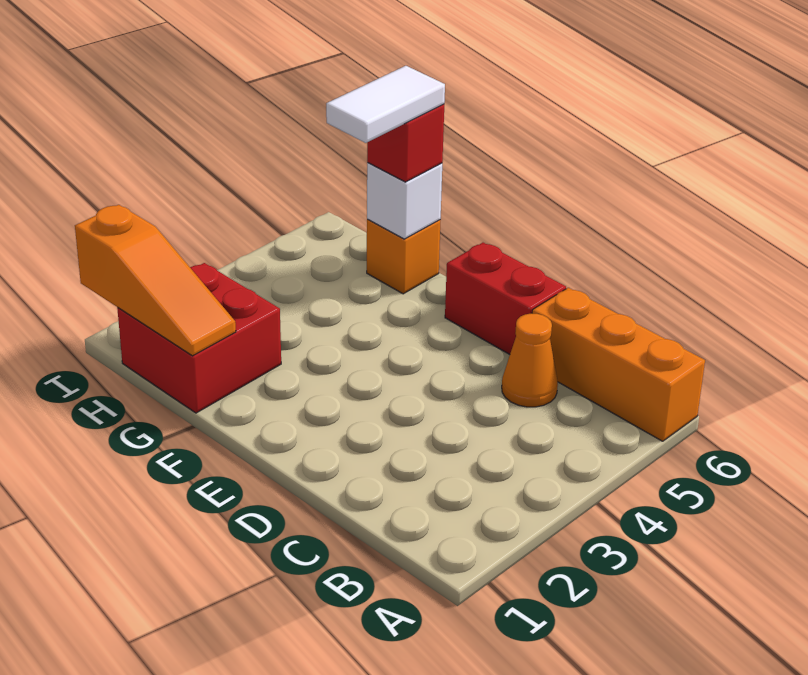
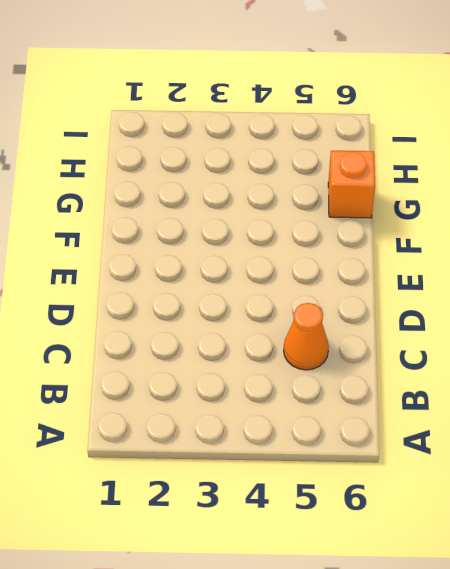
none -> orange 1x3 brick [532,288,705,441]
none -> red 1x2 brick [445,243,566,354]

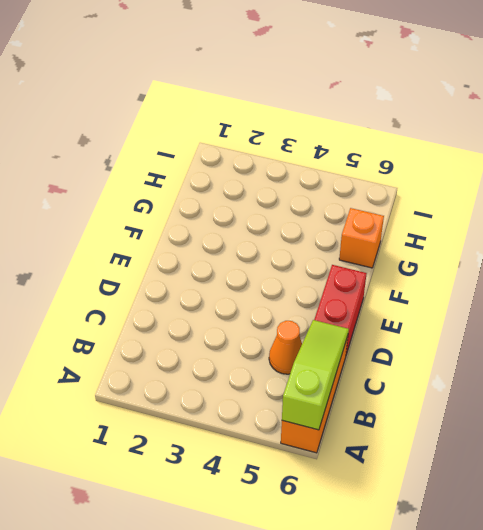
lime 1x3 slope [282,320,349,430] -> none
none -> red 2x2 brick [117,263,281,413]
none -> orange 1x3 slope [75,205,236,356]

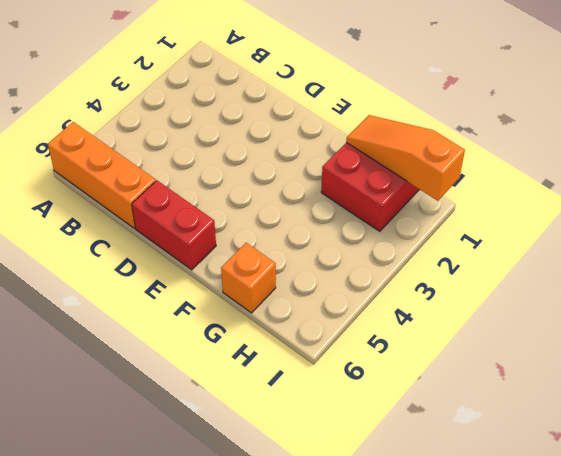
none -> orange 1x1 cone [502,313,558,407]
none -> white 1x1 brick [367,163,442,239]

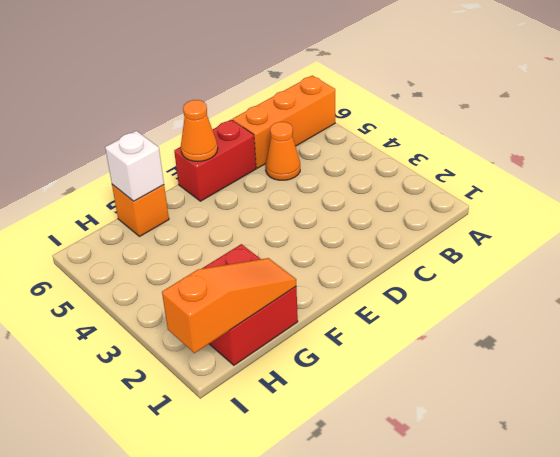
orange 1x1 cone [181,100,218,161] -> none
none -> red 1x1 brick [367,104,444,182]
none -> white 1x2 tile [326,66,445,143]

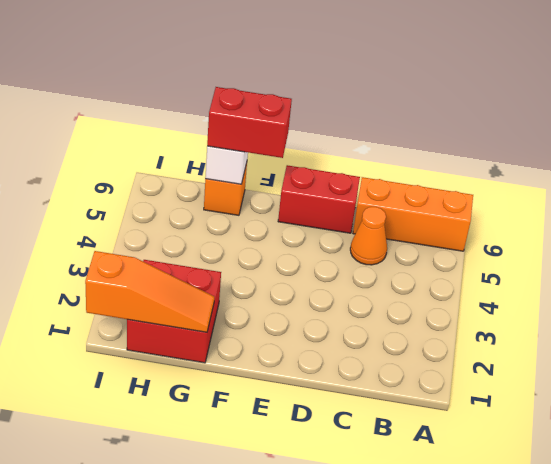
red 1x2 brick [207,87,292,158] -> red 1x1 brick [367,104,444,182]
none -> white 1x2 tile [326,66,445,143]

